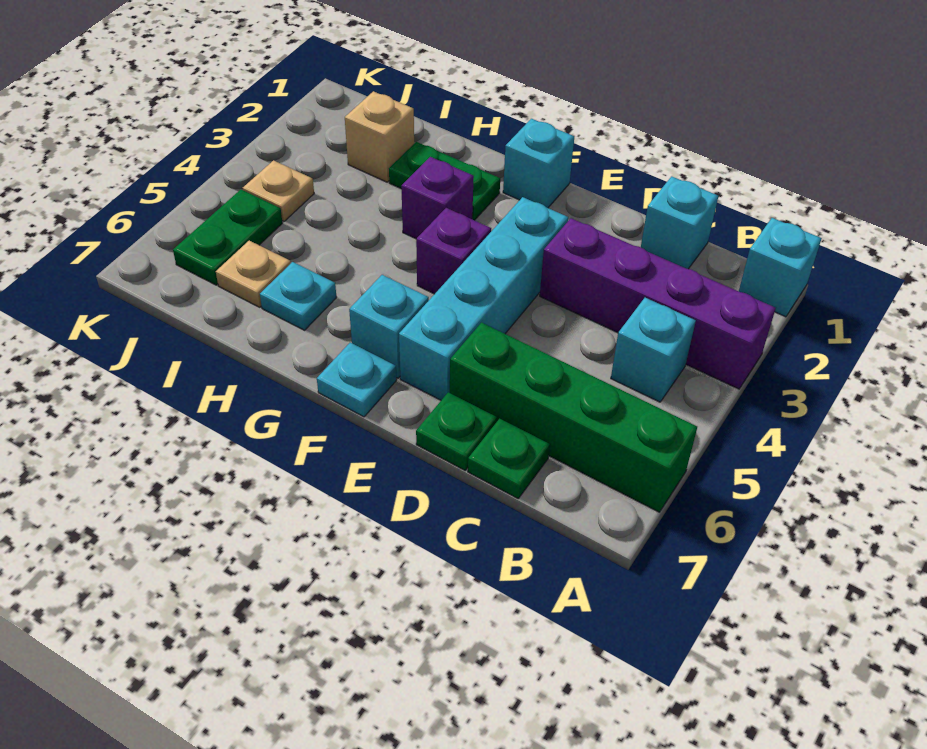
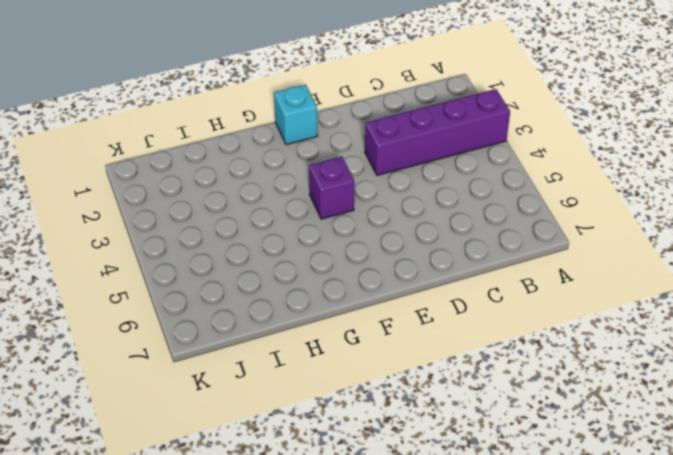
none -> cyan 1x1 brick [739,218,822,317]
none -> green 1x4 brick [450,323,697,512]
none -> cyan 1x1 brick [611,298,696,402]

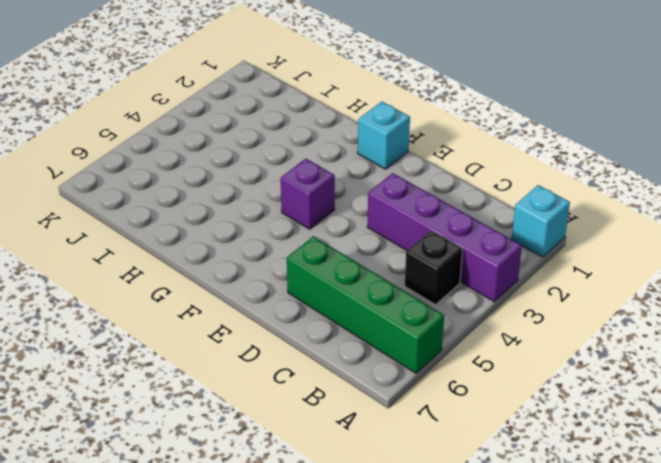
black 1x1 brick [405,230,463,305] -> cyan 1x1 brick [611,298,696,402]
none -> cyan 1x1 brick [641,176,718,269]
none -> green 1x1 plate [468,419,550,498]
none -> green 1x1 plate [416,392,497,470]

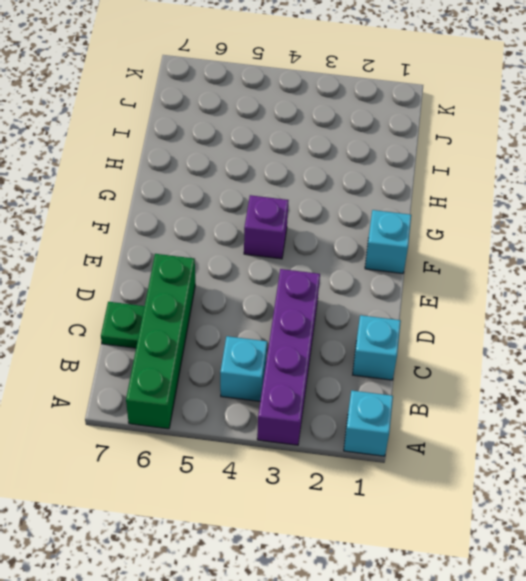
none -> green 1x1 plate [416,392,497,470]
none -> cyan 1x4 brick [399,197,568,400]
none -> cyan 1x1 brick [349,275,429,378]

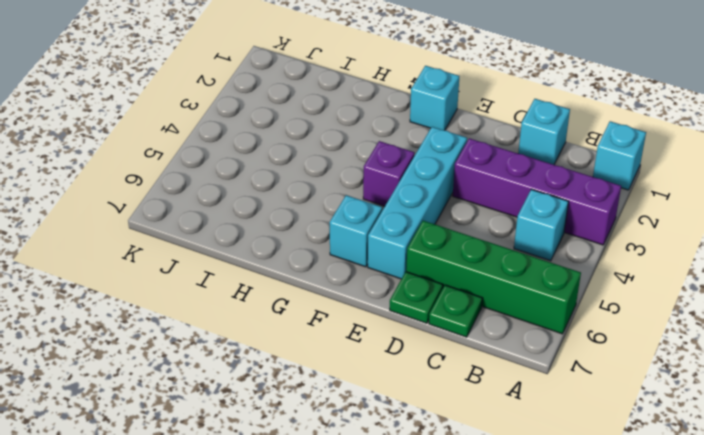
none -> cyan 1x1 plate [317,343,397,417]
none -> green 1x2 plate [389,142,500,220]
none -> purple 1x1 brick [401,157,474,239]

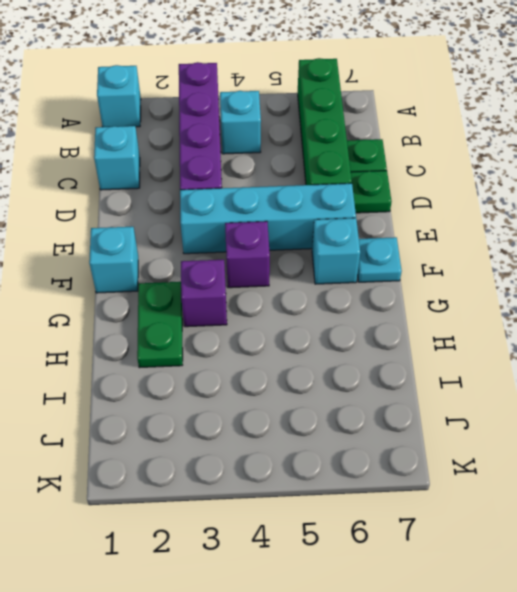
none -> cyan 1x1 plate [260,262,337,330]
none -> tan 1x1 brick [345,91,414,182]
none -> tan 1x1 plate [216,241,291,307]

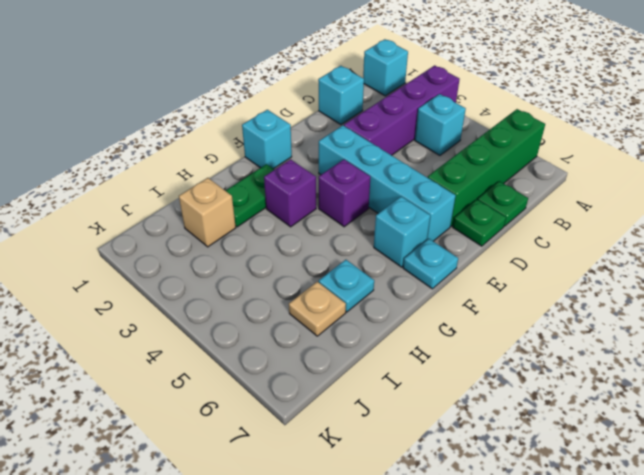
none -> tan 1x1 plate [243,160,314,222]
none -> green 1x2 plate [173,190,282,285]

